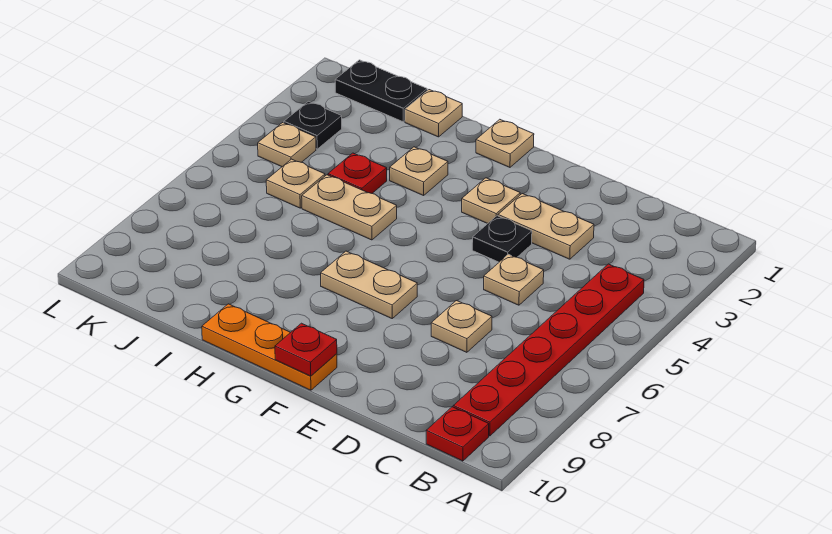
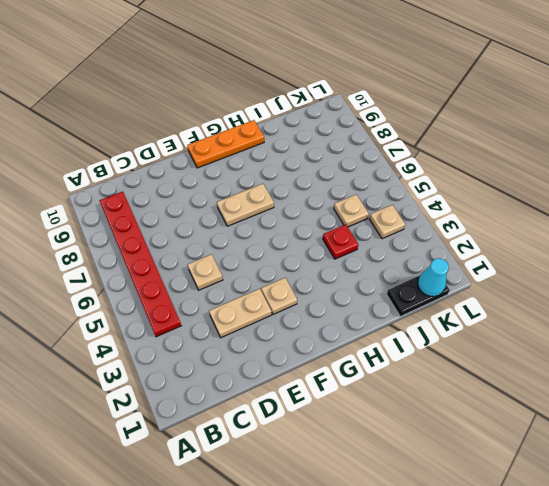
cyan 1x1 cone [418,258,449,296] -> none
none -> red 1x1 plate [426,407,489,461]
none -> tan 1x1 plate [431,301,492,352]
none -> black 1x1 plate [472,216,532,262]

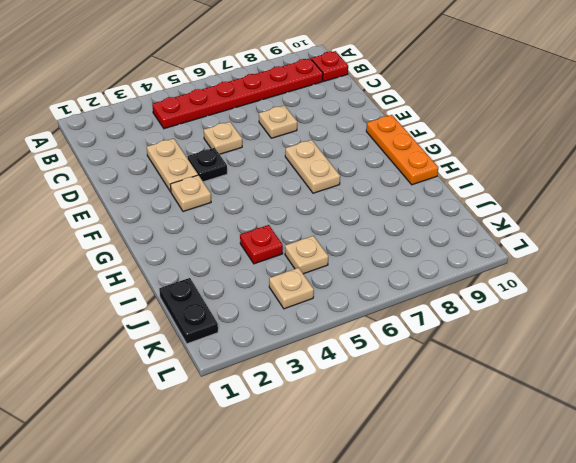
none -> tan 1x1 plate [476,119,534,167]
none -> tan 1x1 plate [390,147,448,195]
none -> tan 1x2 plate [302,175,397,240]

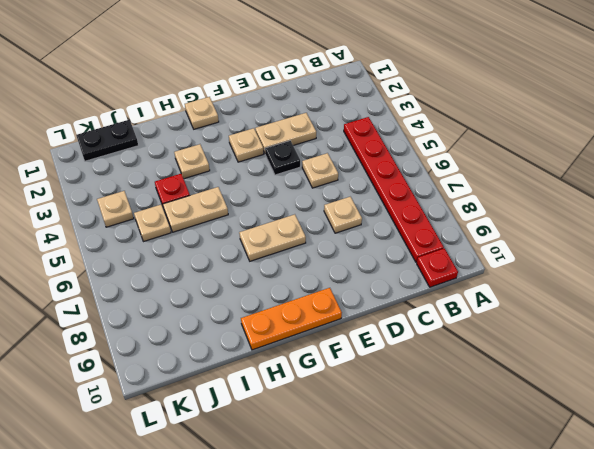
none -> tan 1x1 plate [405,90,462,137]
none -> black 1x1 plate [284,101,342,149]
none -> red 1x1 plate [275,323,337,376]

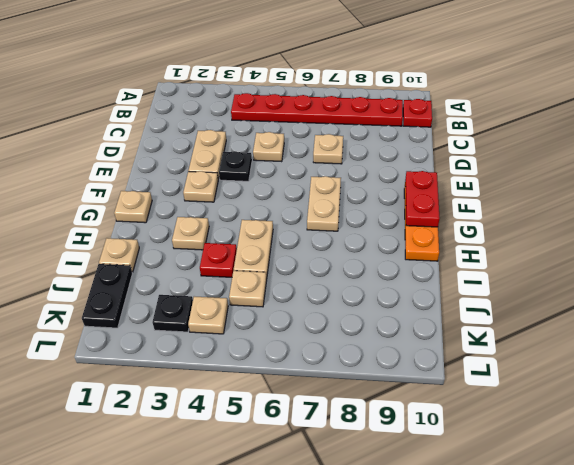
red 1x2 plate [405,171,439,227] -> red 1x1 plate [275,323,337,376]

